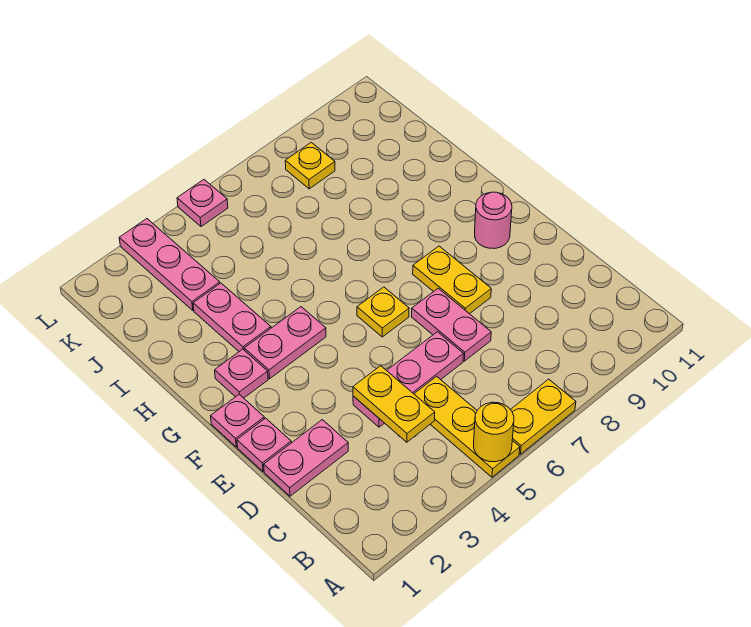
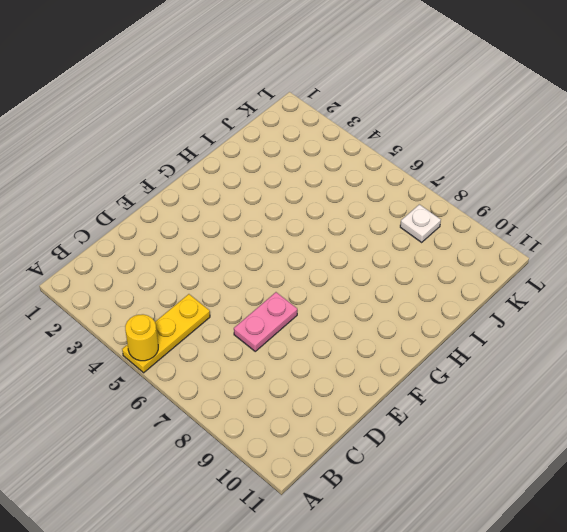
white 1x1 plate [400,204,441,242] -> yellow 1x1 plate [285,142,335,189]
none -> yellow 1x2 plate [510,379,576,454]
none -> pink 1x2 plate [264,420,348,496]
none -> pink 1x3 plate [353,332,463,427]

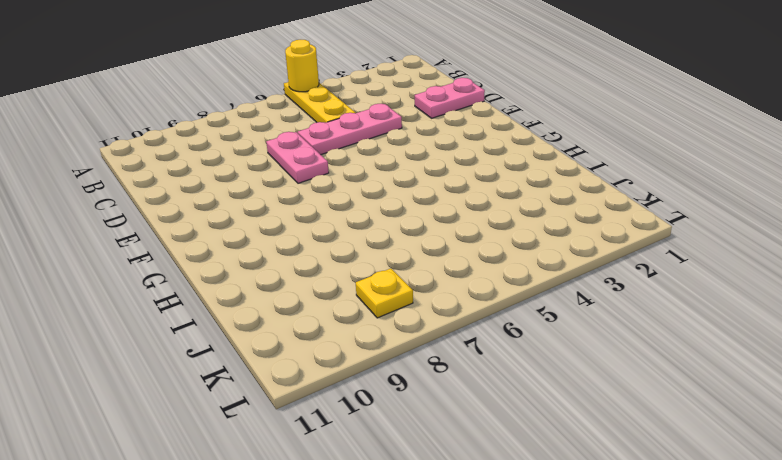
none -> yellow 1x2 plate [510,379,576,454]
none -> pink 1x1 plate [237,418,291,471]
none -> yellow 1x2 plate [413,246,491,314]

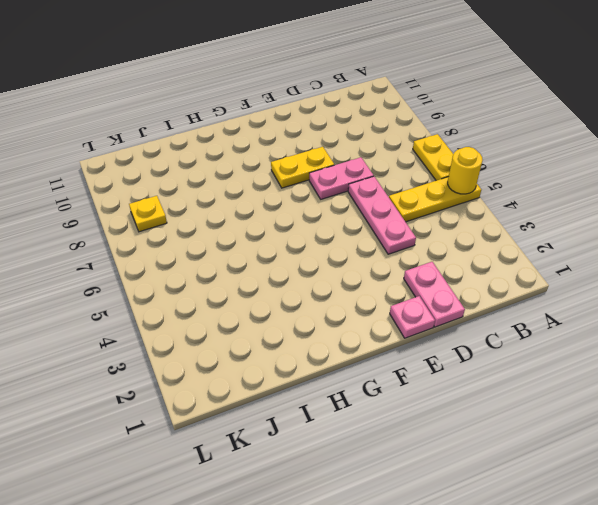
none -> pink 1x1 plate [211,394,264,447]
none -> yellow 1x1 plate [357,287,409,337]
none -> pink 1x1 round brick [475,192,512,249]

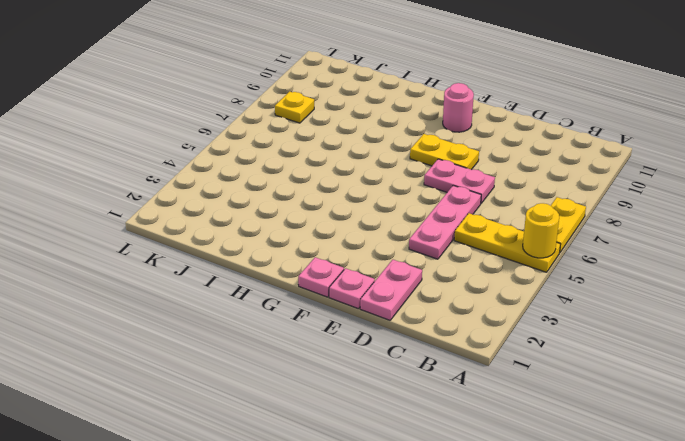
none -> yellow 1x1 plate [357,287,409,337]
none -> pink 1x1 plate [215,349,268,398]
none -> pink 1x2 plate [244,307,326,379]

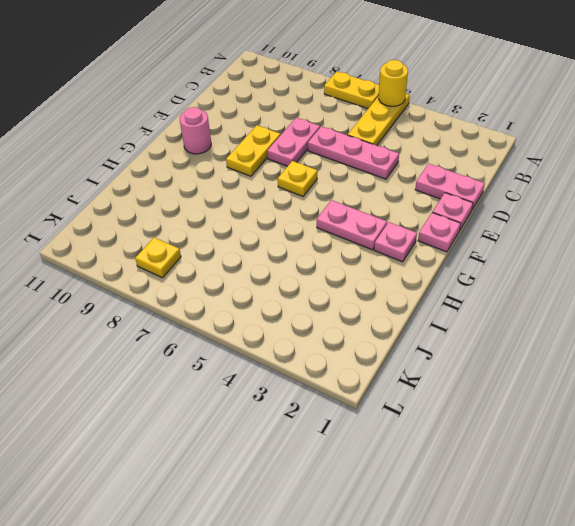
none -> pink 1x2 plate [193,283,271,351]
none -> pink 1x3 plate [119,219,220,310]
none -> pink 1x1 plate [177,180,228,227]

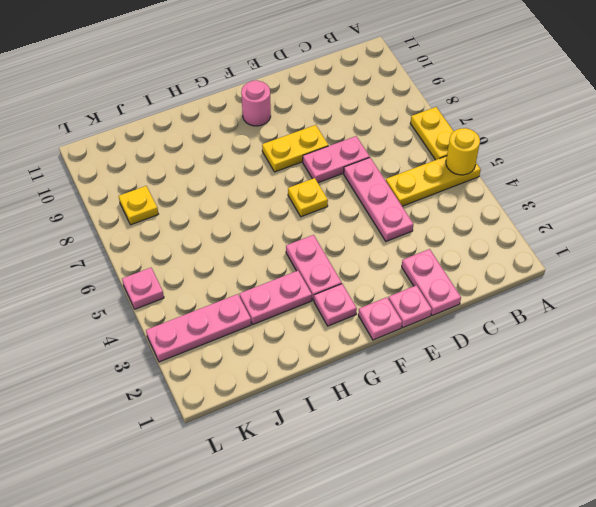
none -> yellow 1x2 plate [353,366,435,442]

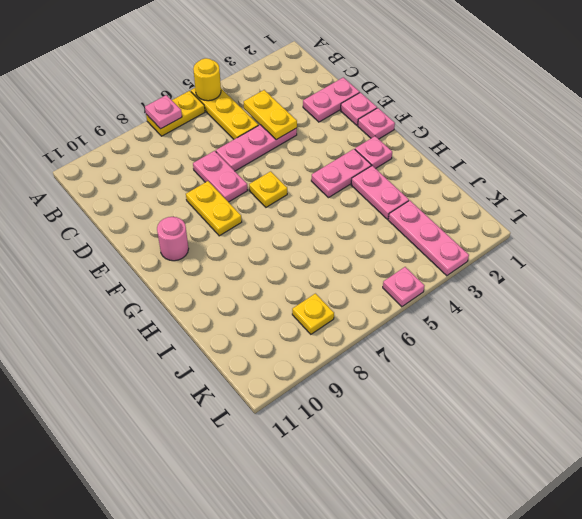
pink 1x1 plate [145,95,182,129] -> none

